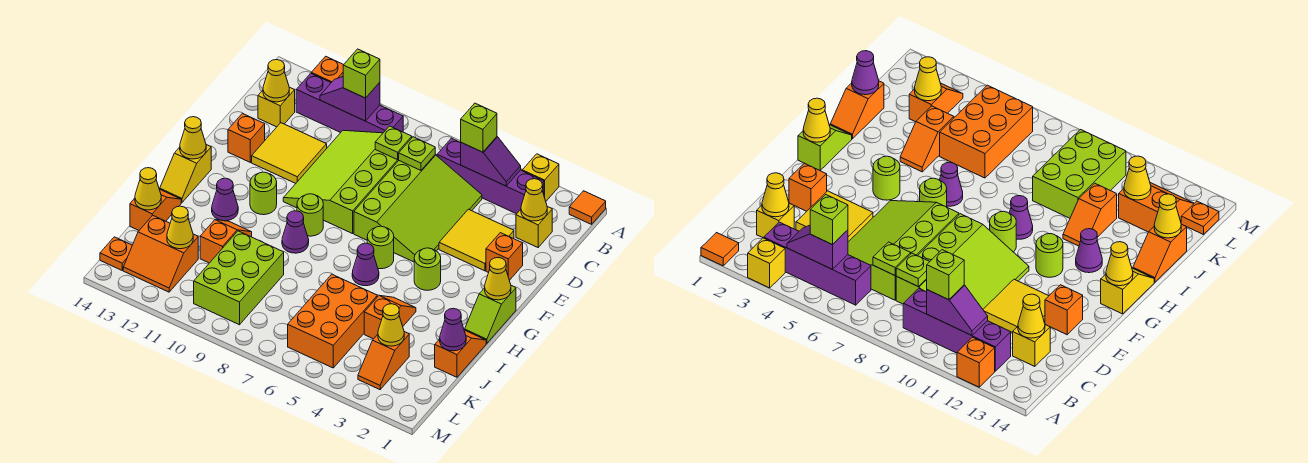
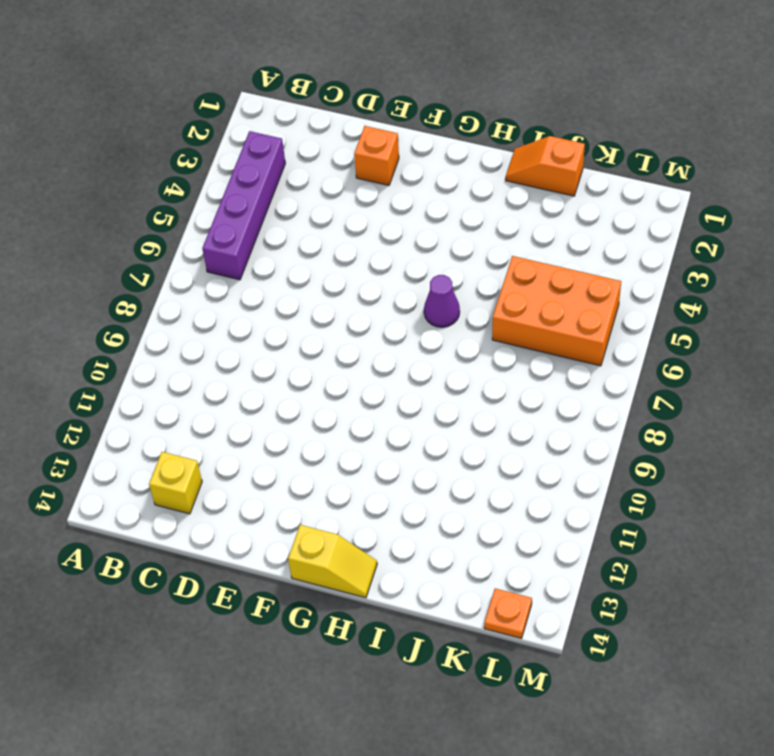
none -> orange 1x1 tile [569,191,606,224]
none -> yellow 1x1 brick [522,154,559,201]
none -> orange 1x1 brick [311,56,343,83]
none -> purple 1x4 brick [296,73,403,133]

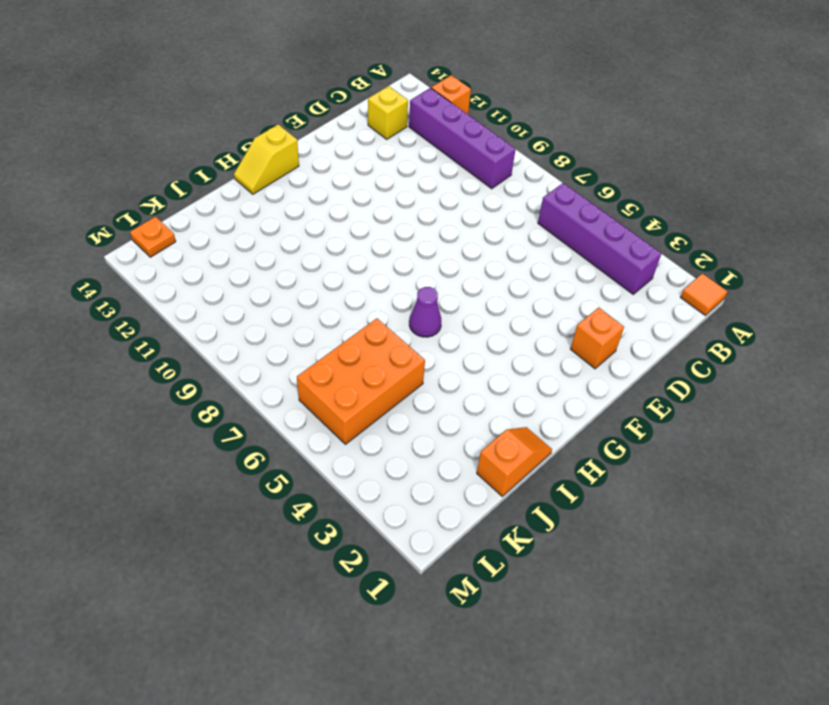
none -> yellow 1x1 brick [522,154,559,201]
none -> yellow 1x1 brick [516,207,552,247]
none -> lime 3x4 slope [354,155,482,262]
none -> lime 3x4 slope [283,130,399,234]

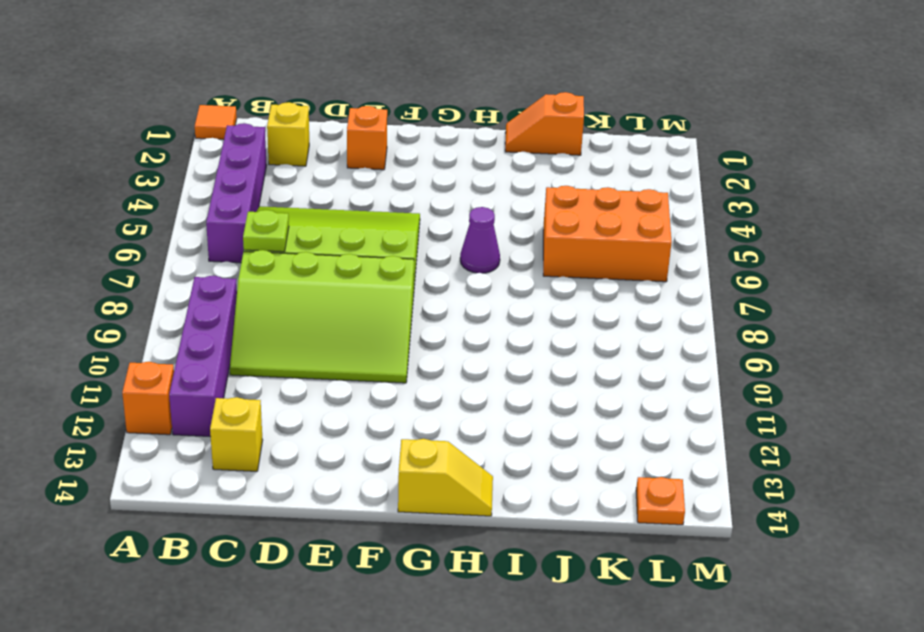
none -> yellow 1x1 brick [522,154,559,201]
none -> yellow 2x2 tile [439,209,514,271]
none -> yellow 2x2 tile [252,123,327,183]
none -> orange 1x1 brick [228,114,265,162]

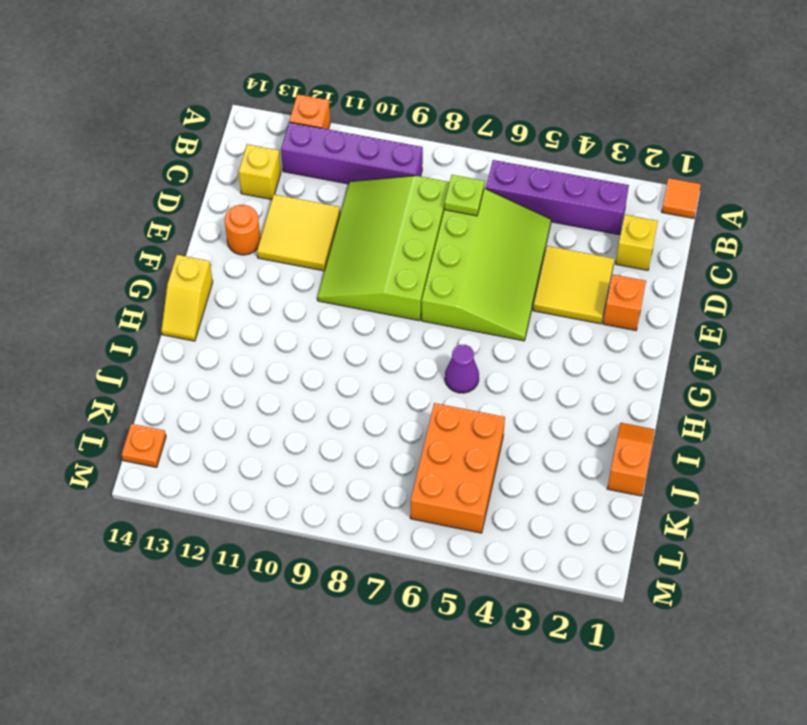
orange 1x1 round brick [225,205,261,255] -> orange 1x1 brick [228,114,265,162]
none -> yellow 1x1 brick [522,154,559,201]
none -> lime 1x2 slope [465,286,516,343]
none -> lime 1x1 round brick [414,248,441,290]
none -> lime 1x1 round brick [367,226,394,269]

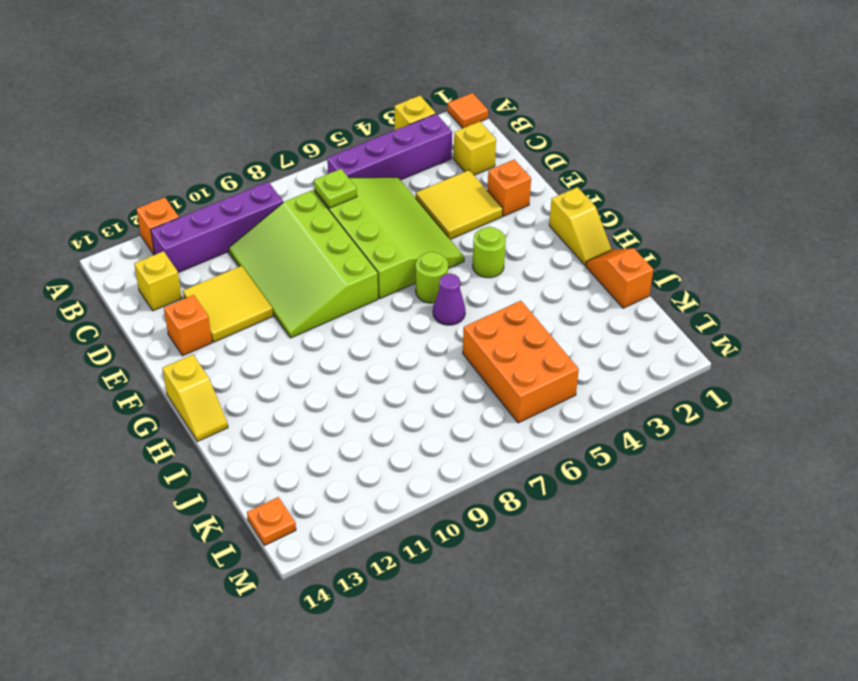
yellow 1x2 slope [549,187,611,265] -> lime 1x2 slope [465,286,516,343]
none -> lime 1x1 round brick [297,194,323,236]
none -> lime 1x1 round brick [250,172,277,215]
none -> purple 1x1 cone [282,211,309,253]
none -> purple 1x1 cone [212,178,238,221]

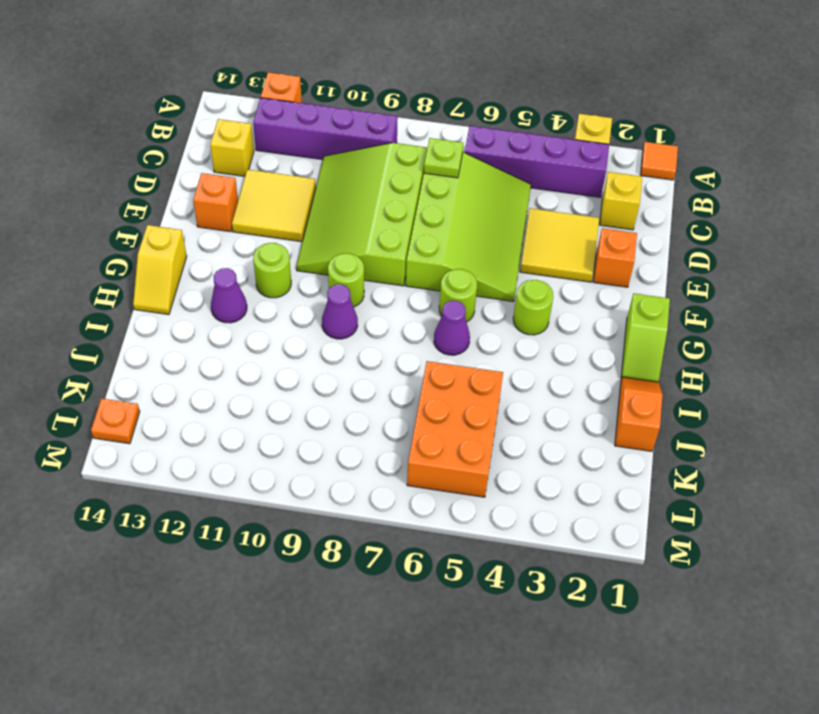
none -> orange 1x2 slope [364,296,416,339]
none -> orange 1x2 slope [200,220,252,263]
none -> orange 1x2 slope [130,189,181,230]
none -> lime 2x3 brick [194,231,284,325]

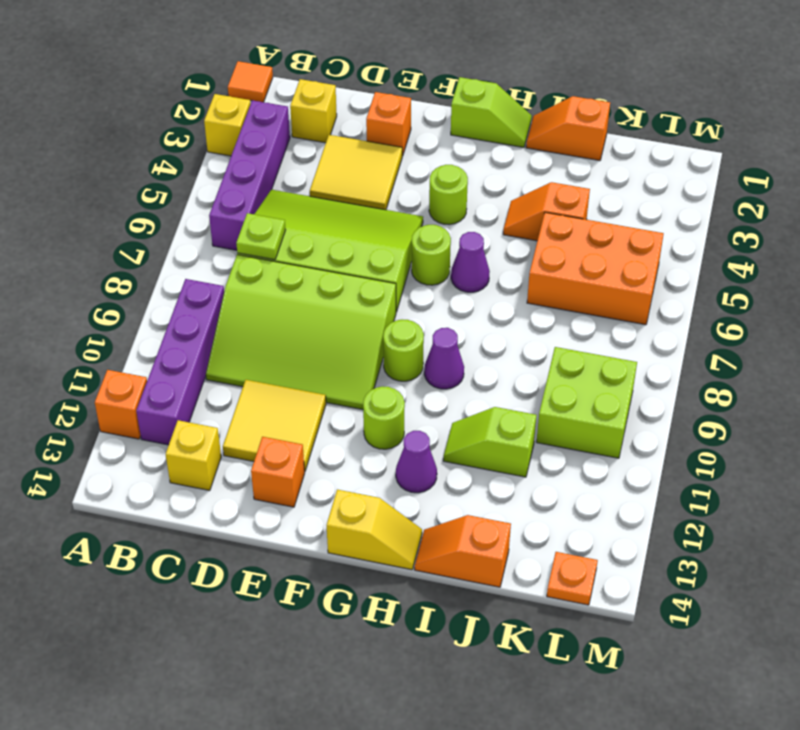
lime 1x2 slope [443,407,537,477] -> orange 1x2 slope [200,220,252,263]
lime 2x2 brick [536,347,637,458] -> lime 2x3 brick [194,231,284,325]
none -> orange 1x2 slope [358,332,409,390]
none -> orange 2x2 slope [123,215,198,292]
none -> purple 1x2 slope [461,137,521,186]
none -> purple 1x2 slope [320,77,380,121]

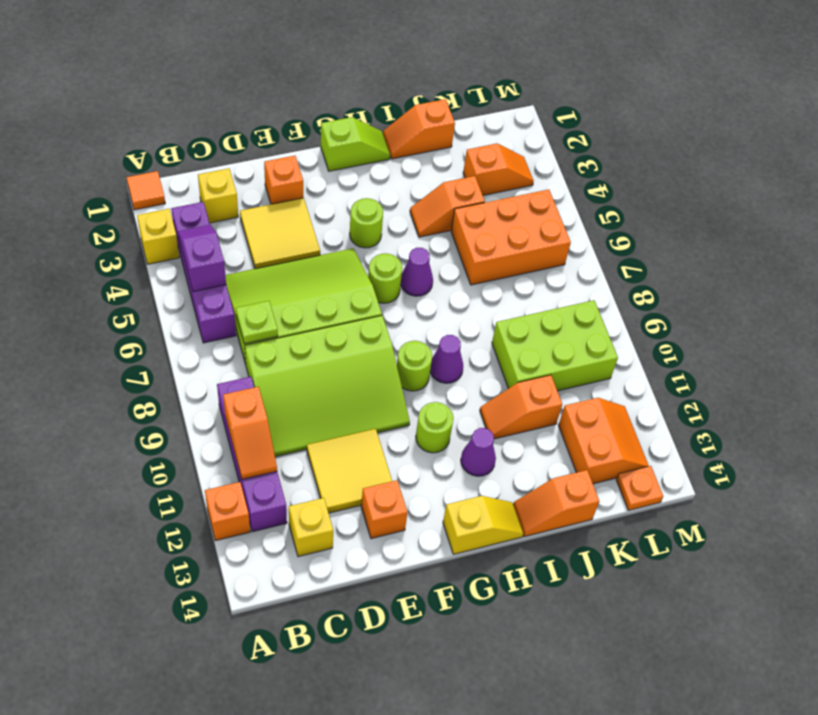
orange 1x2 slope [223,387,277,479] -> purple 1x2 slope [320,77,380,121]
none -> yellow 1x1 cone [521,179,547,221]
none -> lime 1x1 plate [375,126,412,160]
none -> yellow 1x1 cone [263,60,289,102]
none -> yellow 1x1 cone [485,258,511,300]

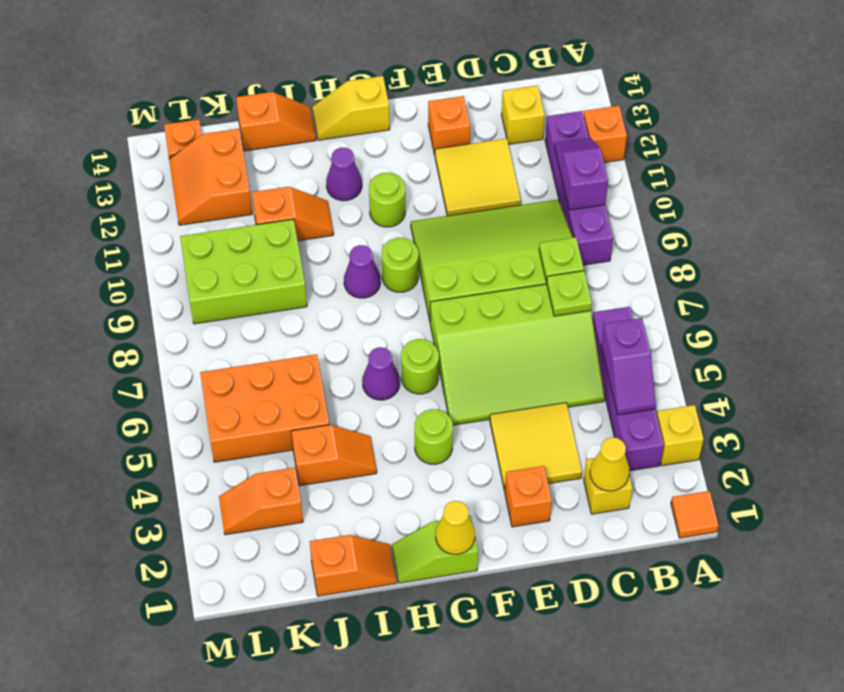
none -> yellow 1x1 cone [263,60,289,102]
none -> yellow 1x1 cone [180,117,206,159]
none -> purple 1x1 cone [440,308,466,351]
none -> yellow 1x1 cone [135,168,161,210]

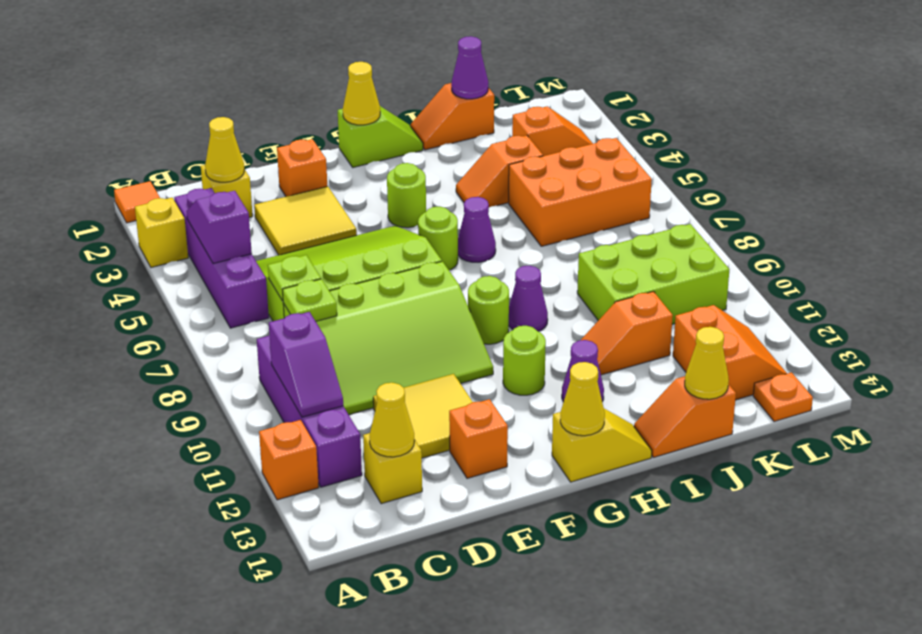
none -> yellow 1x1 cone [378,304,404,346]
none -> yellow 1x1 cone [167,206,193,249]
none -> lime 1x1 brick [461,103,497,152]
none -> lime 1x1 brick [343,49,380,98]

